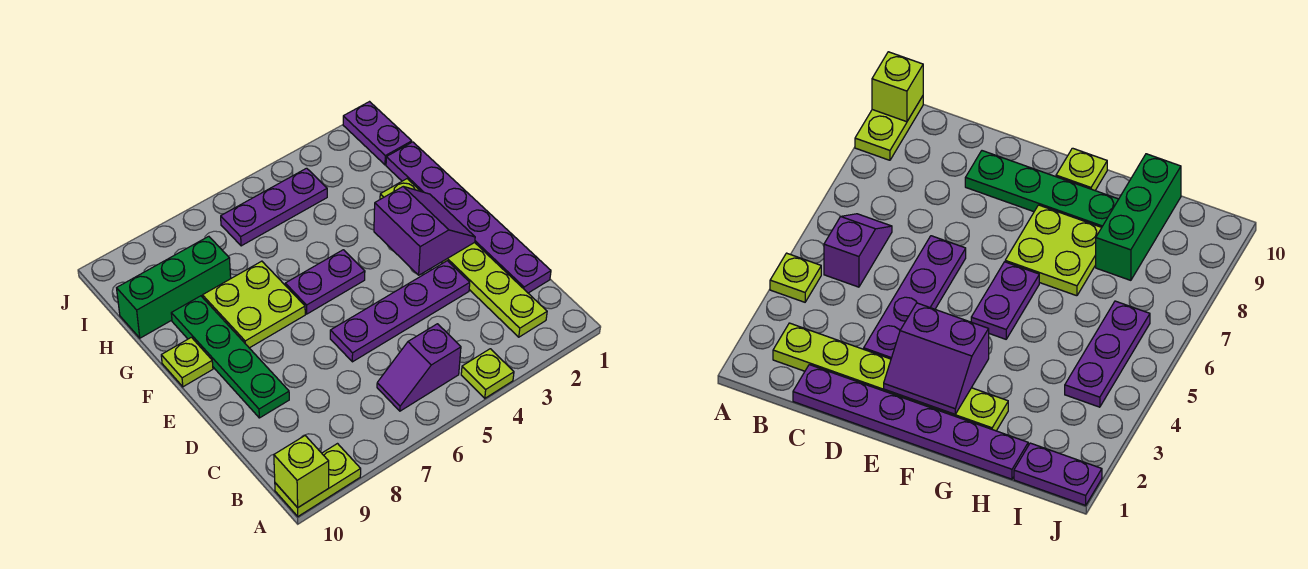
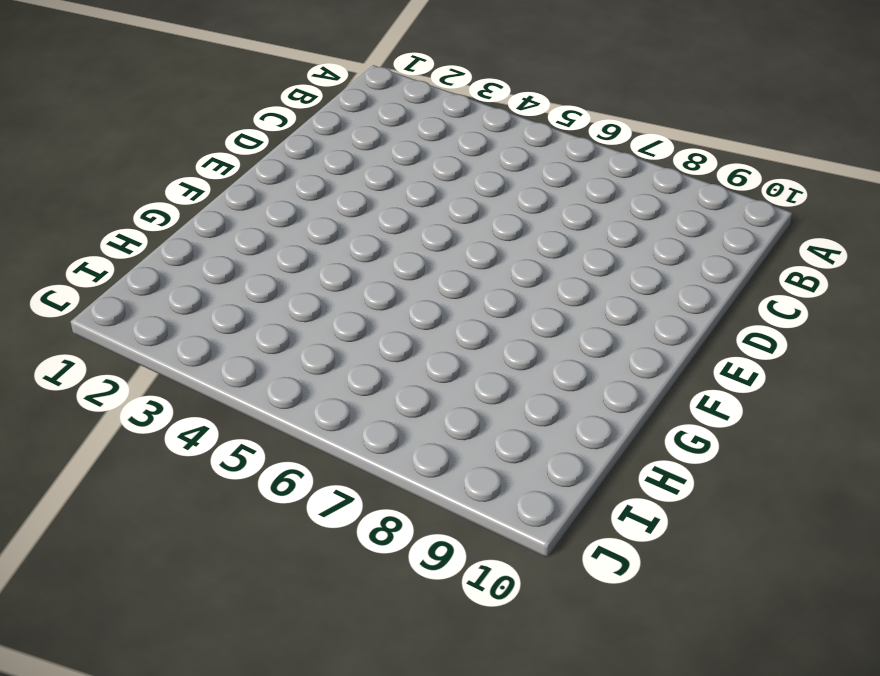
none -> lime 1x1 plate [461,349,514,398]
none -> lime 1x2 plate [275,444,361,516]
none -> lime 1x6 plate [380,179,547,337]

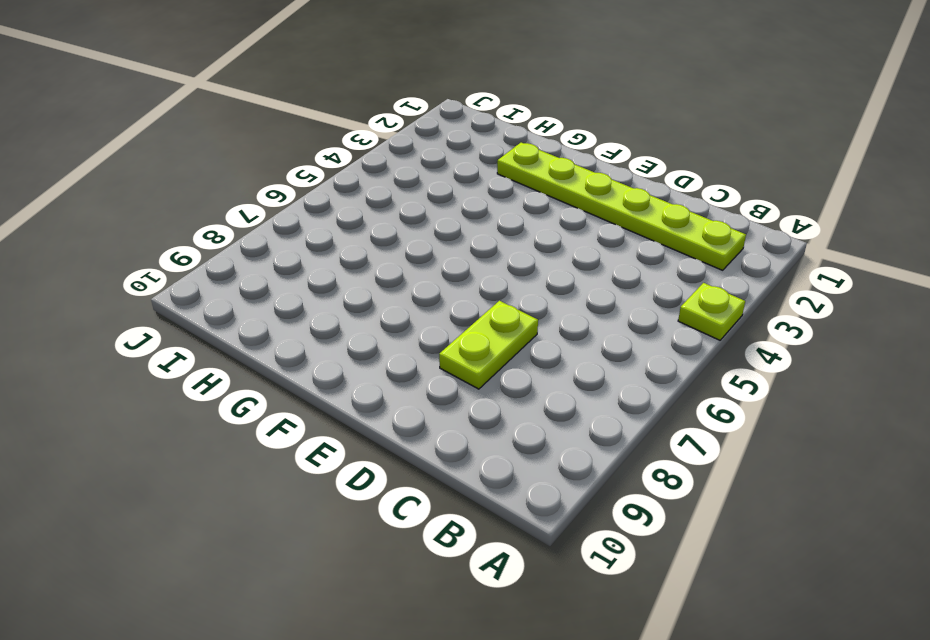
lime 1x2 plate [439,301,538,389] -> lime 1x2 plate moved to [275,444,361,516]
none -> purple 1x2 slope [377,324,461,411]
none -> purple 1x6 plate [386,142,551,293]
none -> purple 1x4 plate [330,261,470,362]

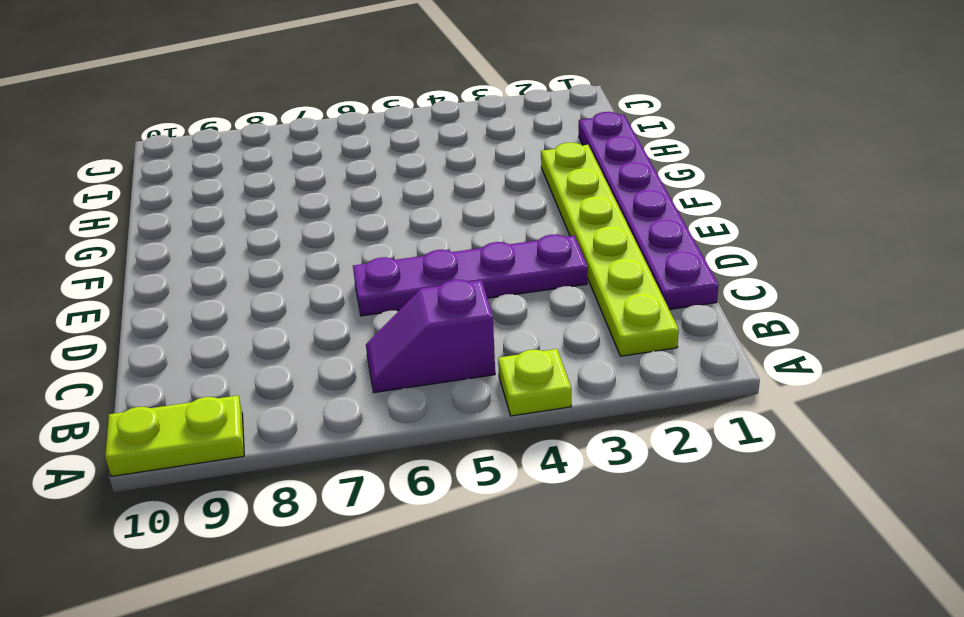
none -> green 1x4 plate [171,296,289,418]
none -> purple 1x2 plate [285,250,365,314]
none -> lime 2x2 plate [202,261,305,348]

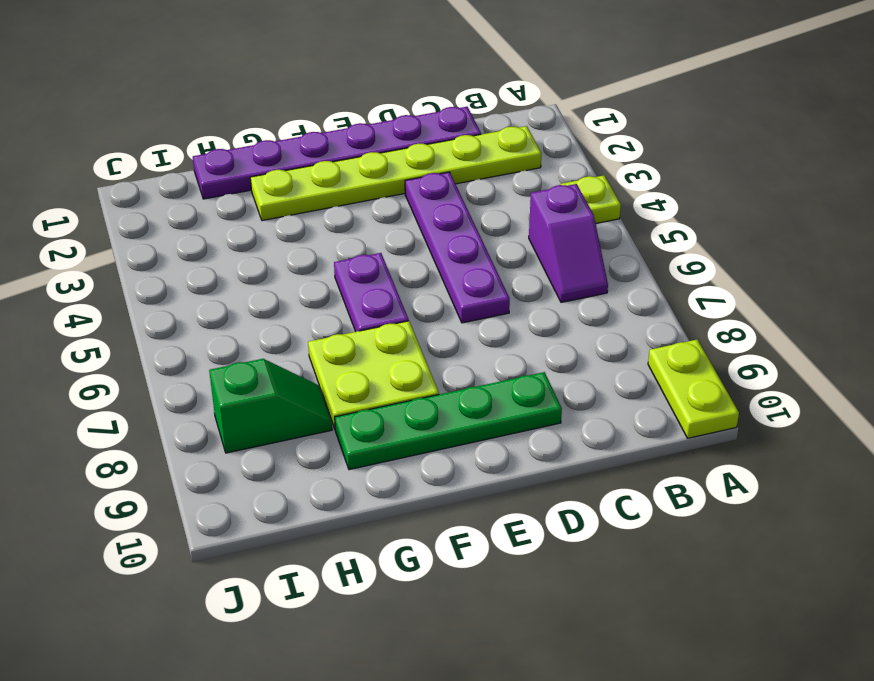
green 1x2 slope [209,359,332,453] -> green 1x3 brick [117,236,231,338]
none -> lime 1x1 plate [161,337,213,387]
none -> purple 1x2 plate [343,102,412,165]
none -> purple 1x3 plate [221,168,327,246]

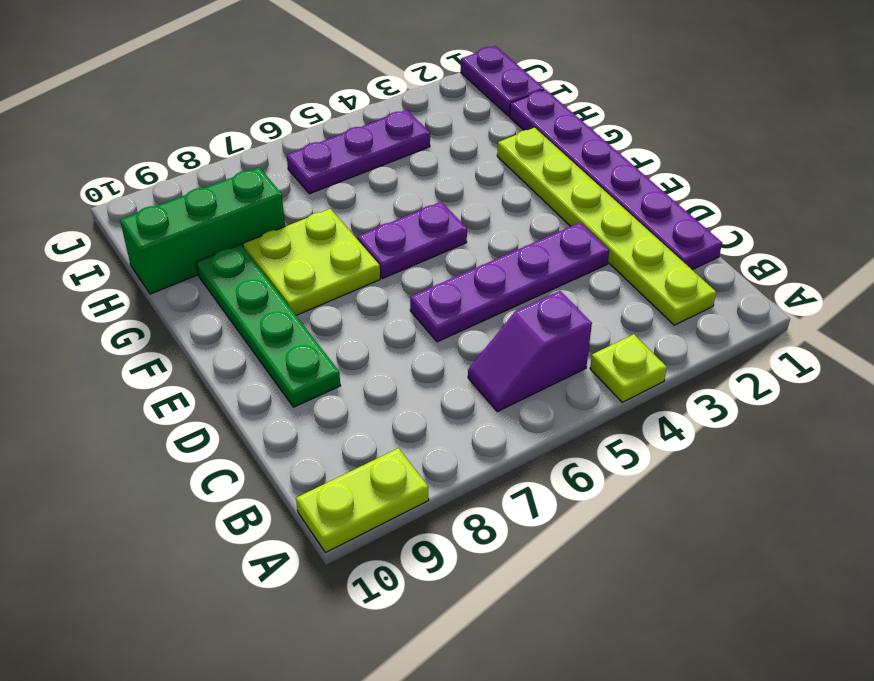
none -> lime 1x1 plate [161,337,213,387]
none -> lime 1x1 brick [274,436,329,508]
none -> purple 2x2 slope [374,187,475,275]

